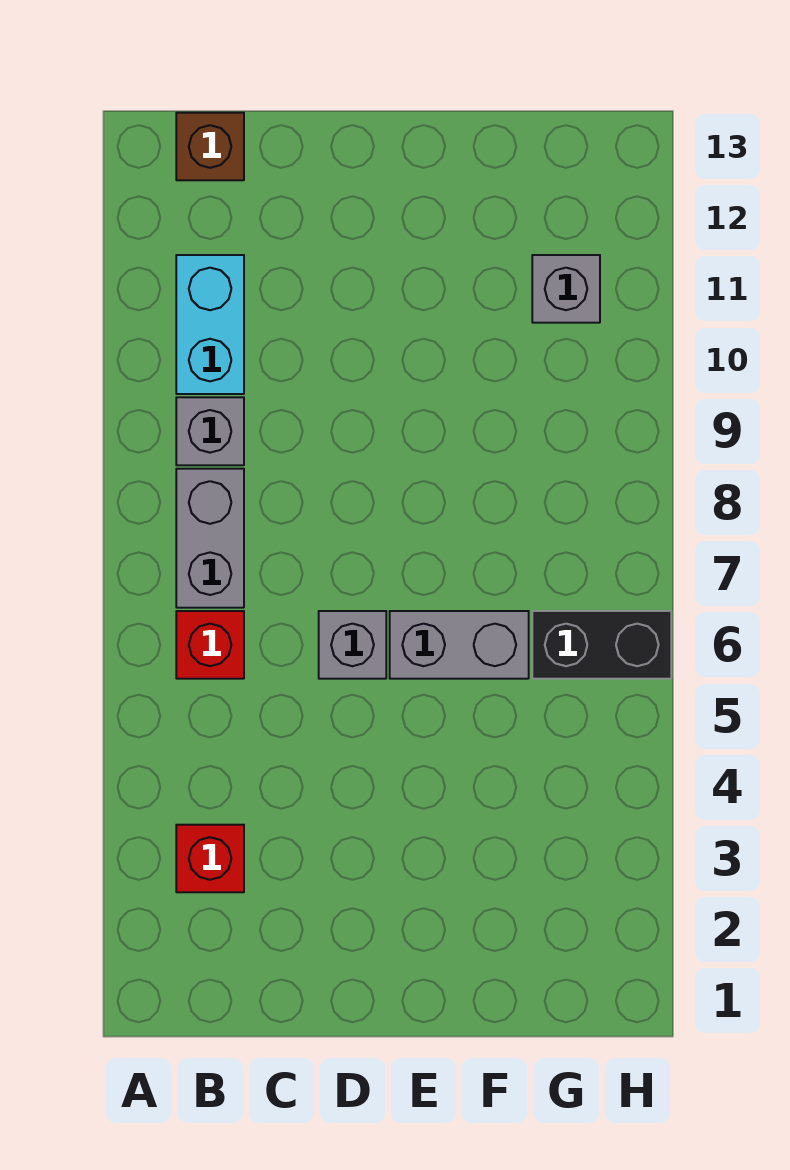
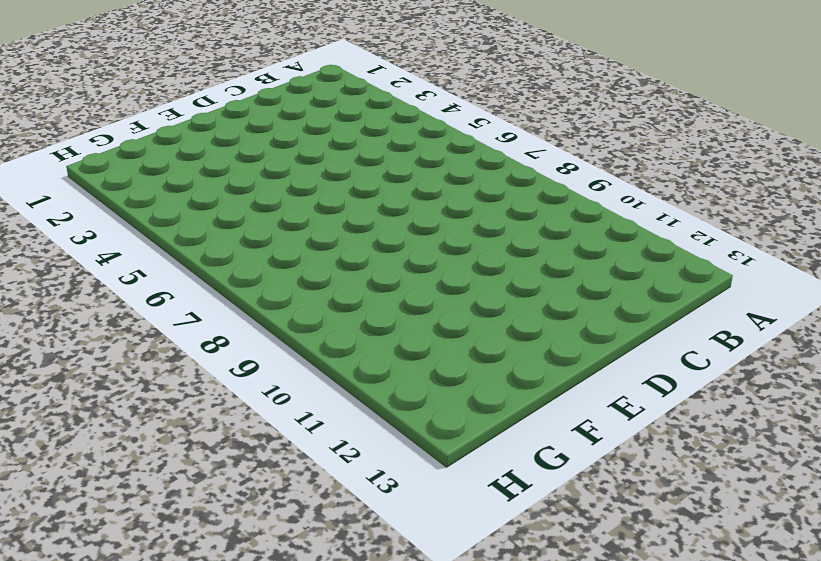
none -> red 1x1 brick [176,825,244,892]
none -> red 1x1 brick [176,611,244,679]

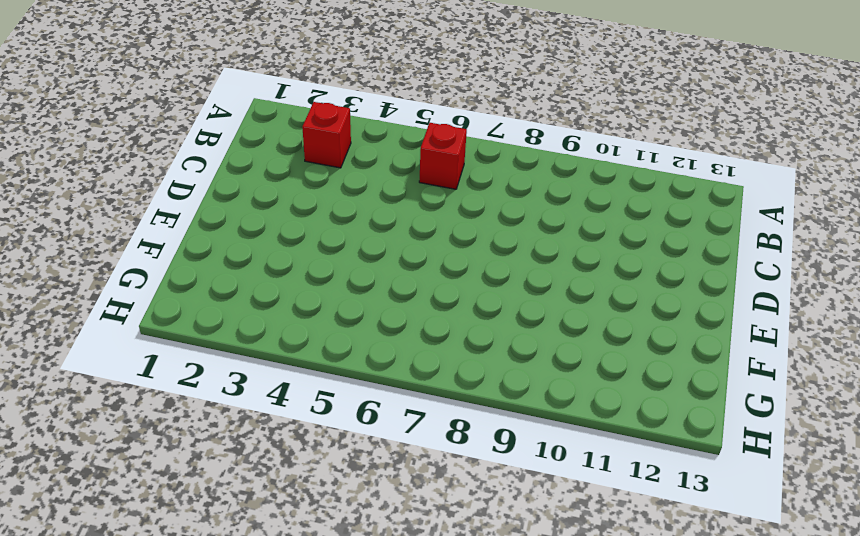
none -> grey 1x2 brick [176,469,244,608]
none -> grey 1x1 brick [176,397,244,465]

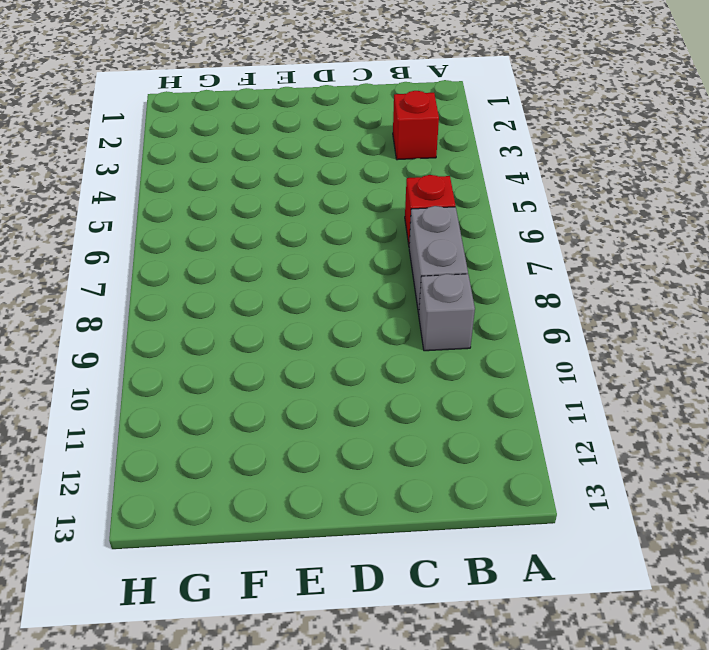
none -> cyan 1x2 brick [176,255,244,394]
none -> brown 1x1 brick [176,113,244,180]

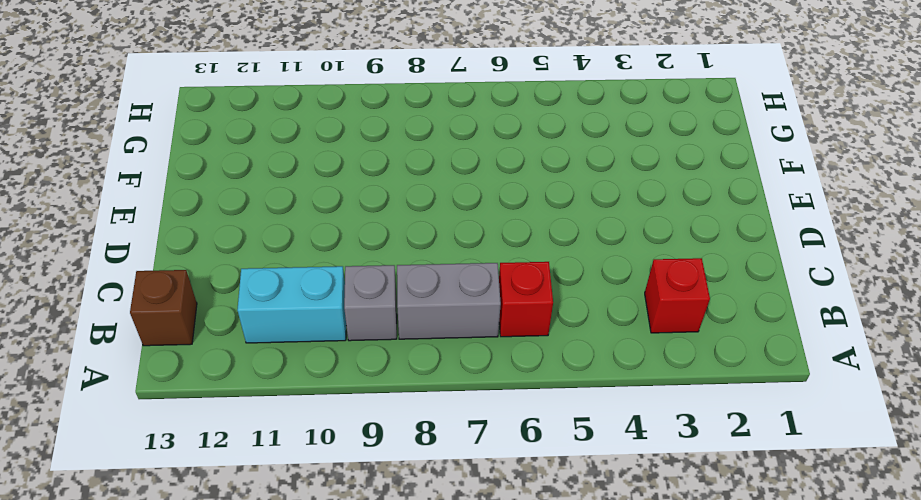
none -> grey 1x1 brick [319,611,386,679]
none -> grey 1x2 brick [390,611,529,679]

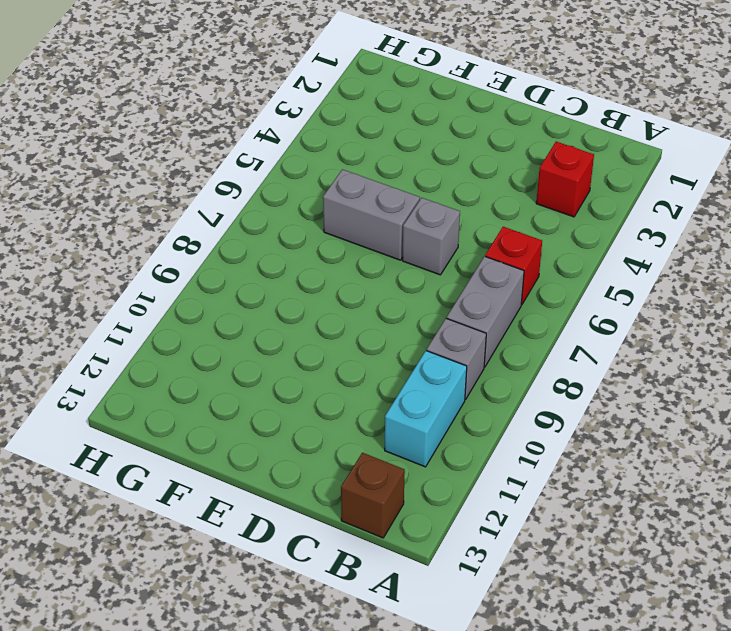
none -> black 1x2 brick [532,611,671,679]
none -> grey 1x1 brick [532,255,600,323]

